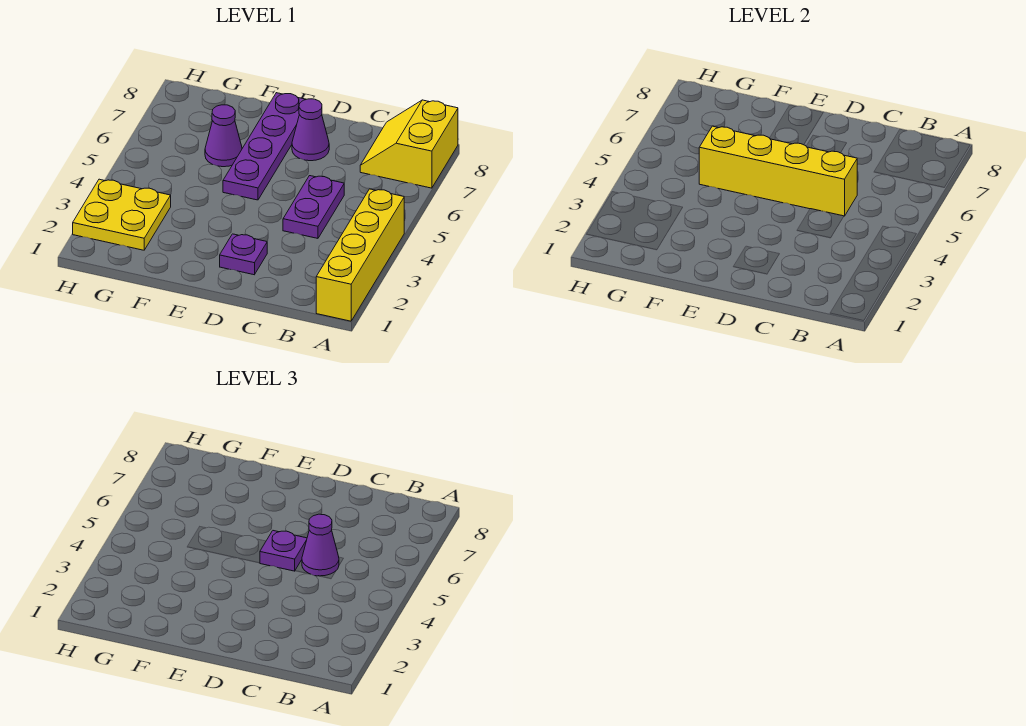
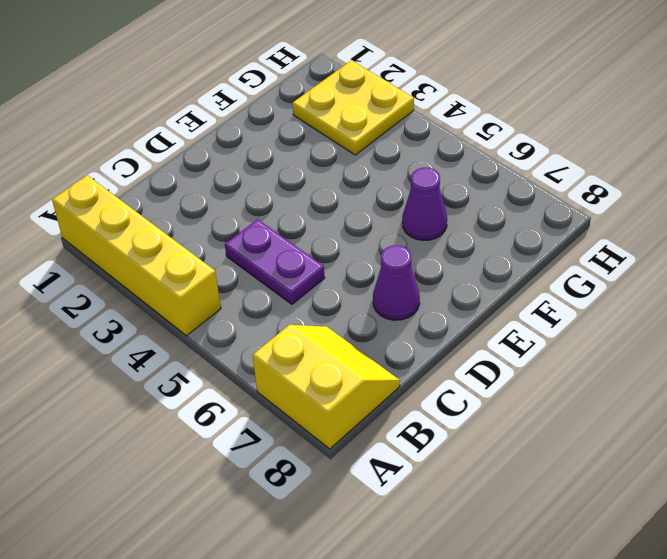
none -> purple 1x1 plate [220,234,267,275]
none -> purple 1x4 plate [223,93,306,200]

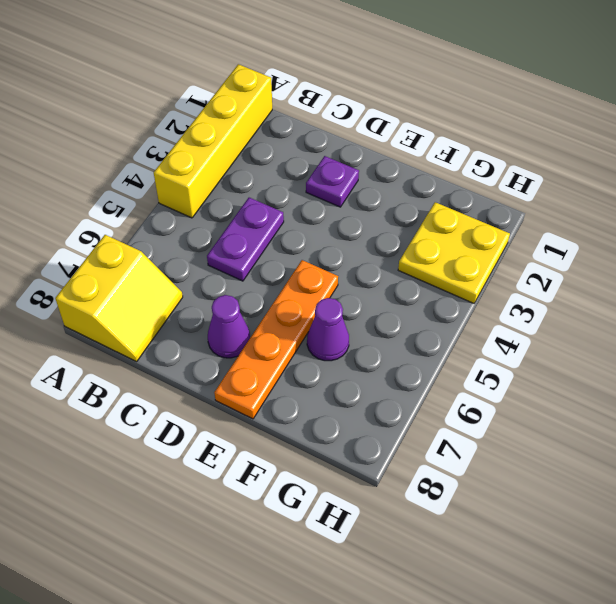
orange 1x4 plate [214,260,338,419] -> purple 1x4 plate [223,93,306,200]
none -> yellow 1x4 brick [699,126,857,216]
none -> purple 1x1 cone [302,514,339,576]

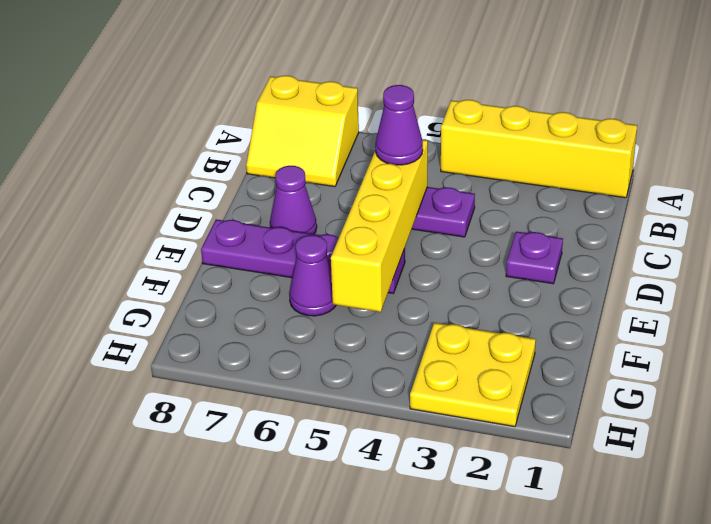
none -> purple 1x1 plate [260,531,307,571]

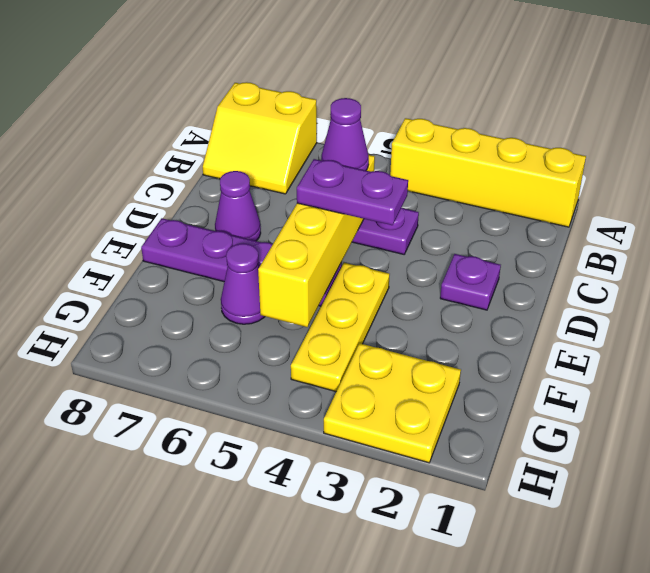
purple 1x2 plate [297,159,408,225] -> purple 1x1 plate [260,531,307,571]
yellow 1x3 plate [291,263,390,392] -> none

